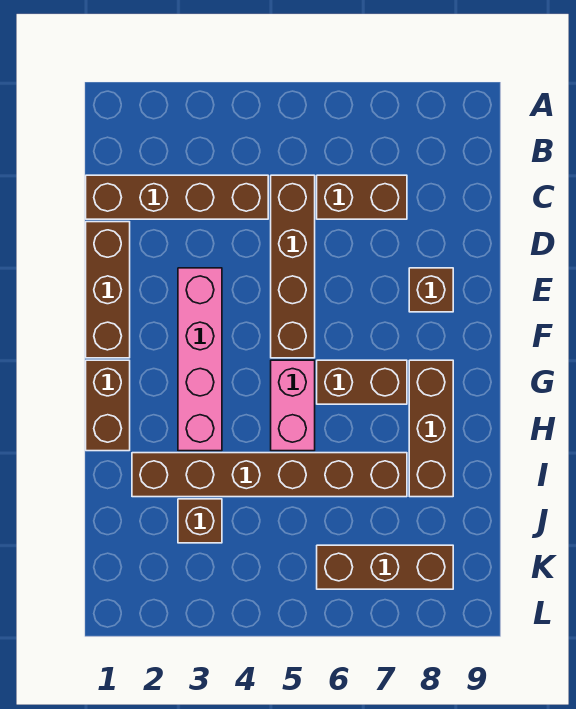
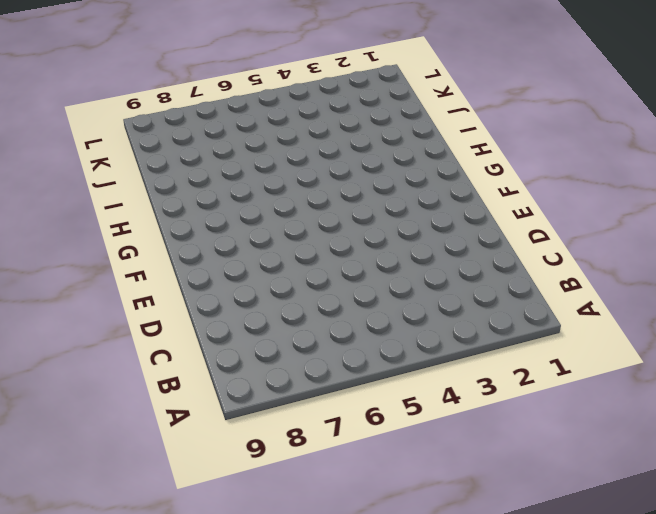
none -> brown 1x4 brick [86,175,268,219]
none -> brown 1x4 brick [271,175,315,358]
none -> brown 1x2 brick [317,175,407,219]

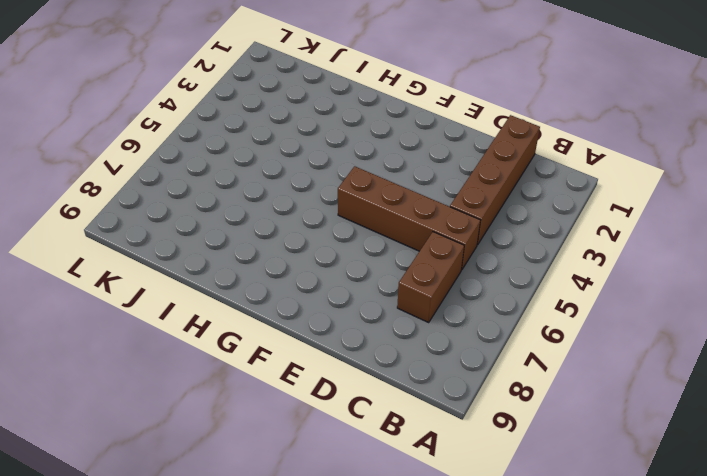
none -> brown 1x3 brick [86,222,130,358]
none -> pink 1x4 brick [178,268,222,451]
none -> brown 1x1 brick [409,268,453,312]

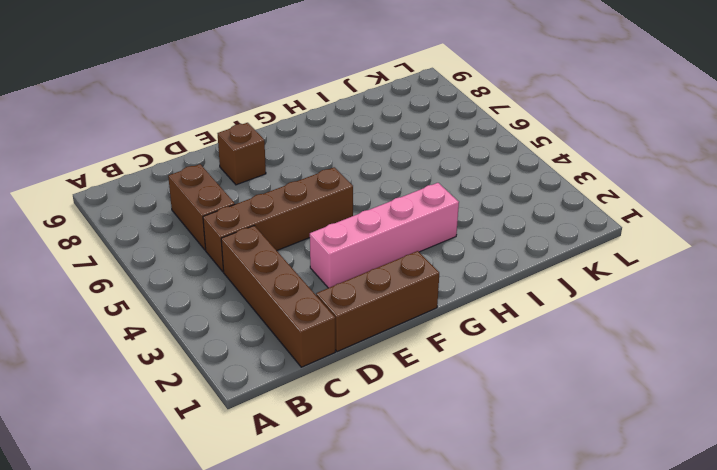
none -> brown 1x2 brick [86,360,130,451]
none -> pink 1x2 brick [271,360,315,451]
none -> brown 1x2 brick [317,360,407,404]

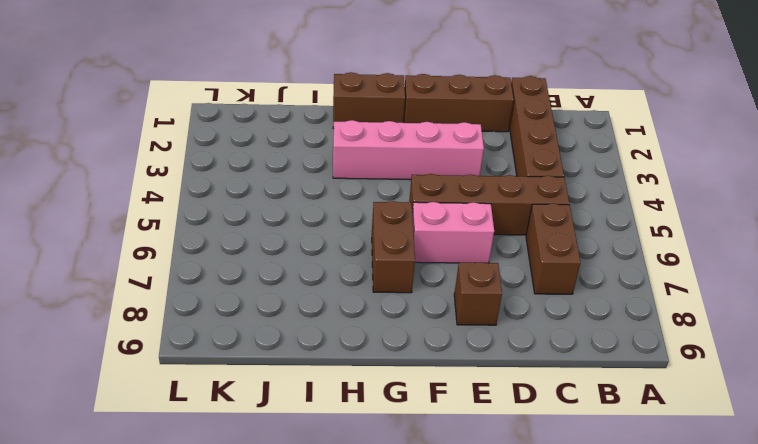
pink 1x2 brick [412,202,494,263] -> pink 1x2 brick moved to [271,360,315,451]
none -> brown 1x3 brick [409,360,453,497]
none -> brown 1x6 brick [132,453,407,497]
none -> brown 1x1 brick [178,499,222,543]

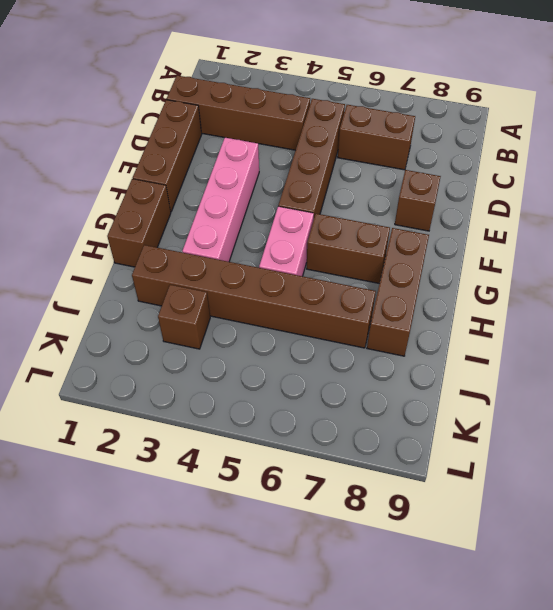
none -> brown 1x3 brick [317,545,453,589]

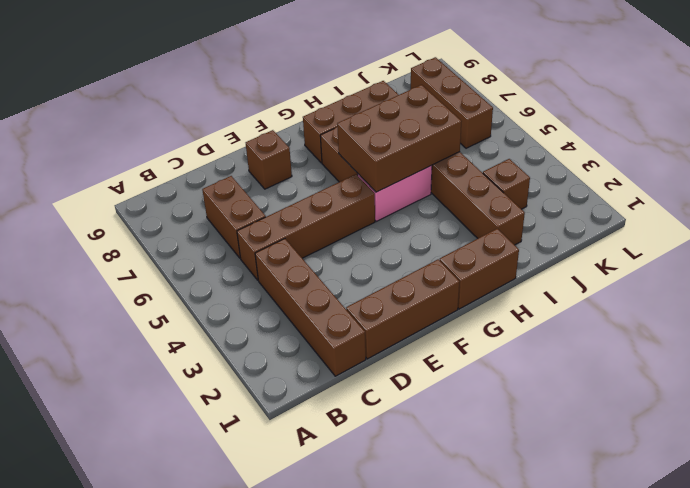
brown 2x3 brick [337,85,462,192] -> none
none -> pink 1x4 brick [178,268,222,451]

